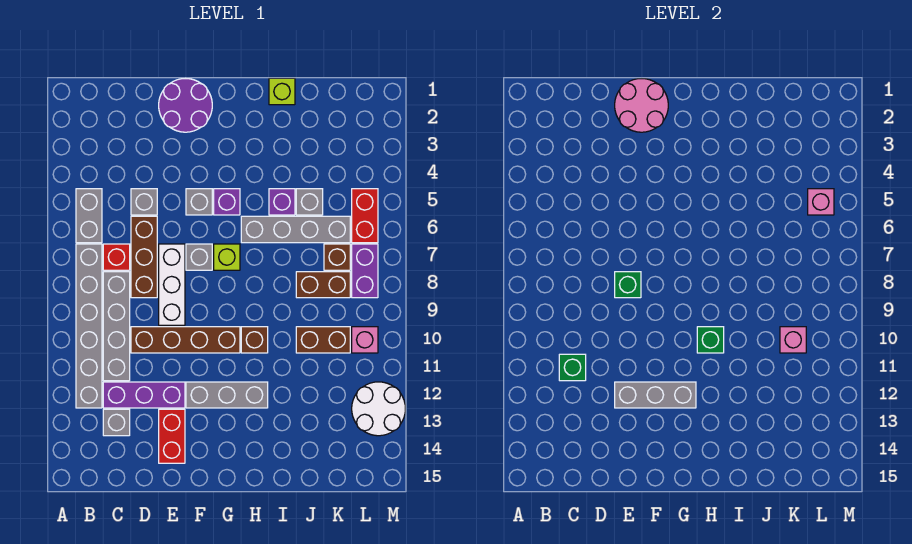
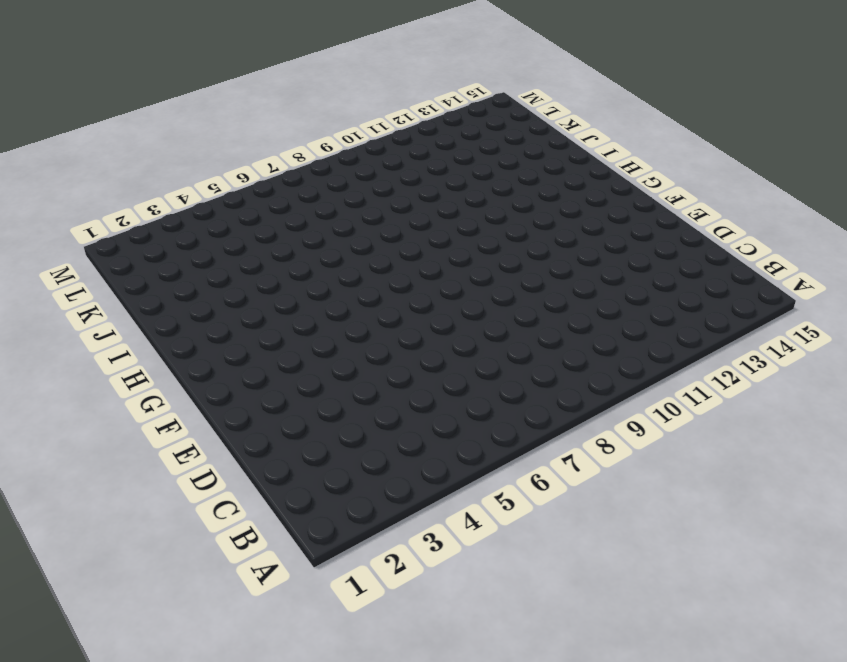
none -> grey 1x2 brick [76,189,102,243]
none -> grey 1x6 brick [76,244,102,408]
none -> red 1x1 brick [103,244,130,270]
none -> grey 1x4 brick [103,272,130,381]

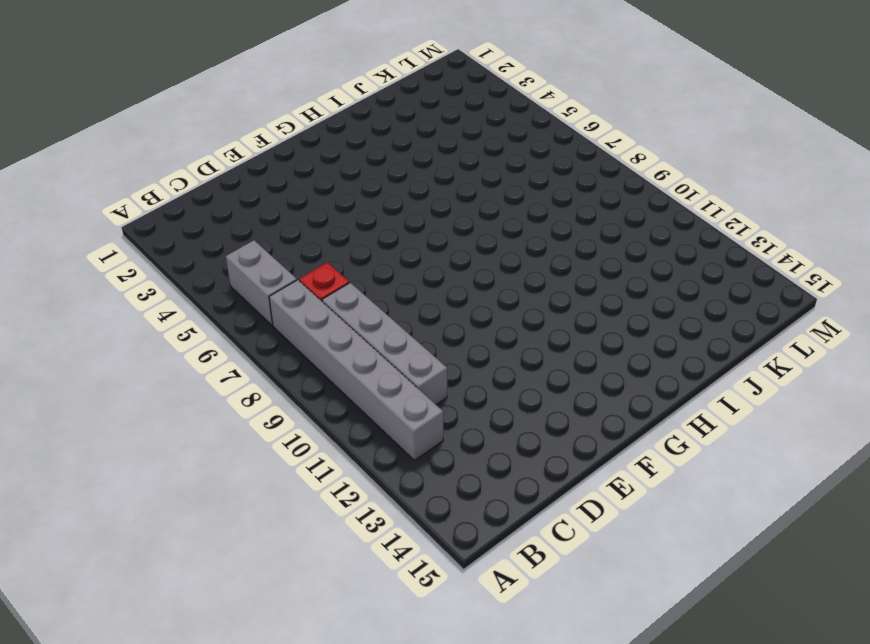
none -> purple 1x3 brick [103,382,185,408]
none -> grey 1x1 brick [103,409,130,436]
none -> grey 1x1 brick [131,189,157,215]
none -> brown 1x3 brick [131,216,157,298]

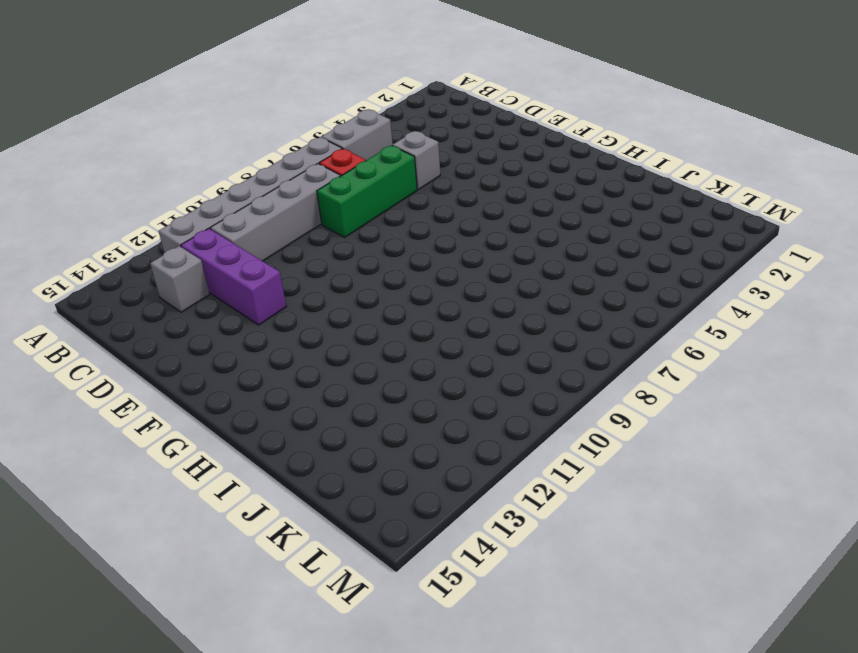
green 1x3 brick [317,145,417,237] -> brown 1x3 brick [131,216,157,298]
none -> brown 1x4 brick [131,327,240,353]
none -> purple 2x2 round brick [159,79,212,132]
none -> white 1x3 brick [159,244,185,325]
none -> red 1x2 brick [159,409,185,463]

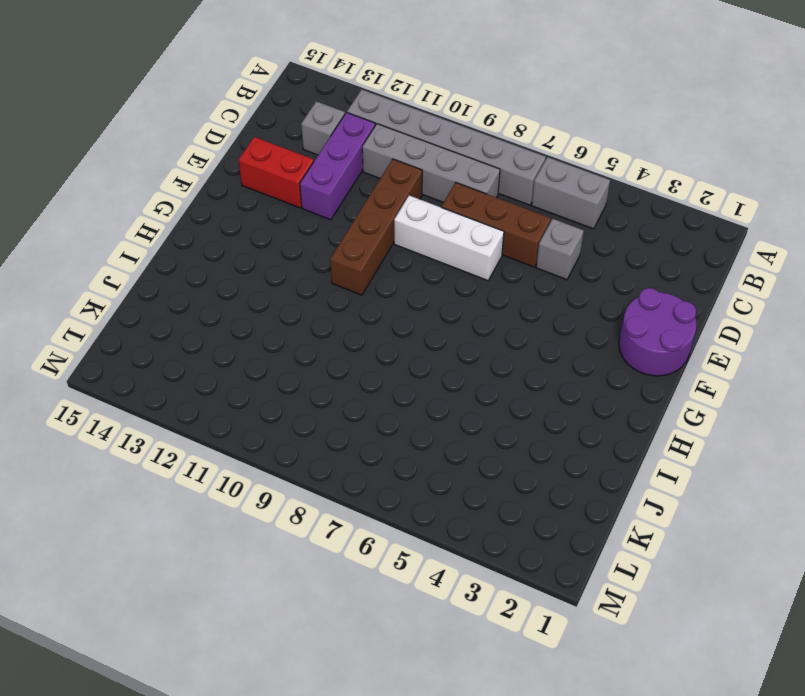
none -> red 1x1 brick [103,244,130,270]
none -> grey 1x1 brick [186,189,212,215]
none -> grey 1x1 brick [186,244,212,270]
none -> grey 1x3 brick [186,382,268,408]

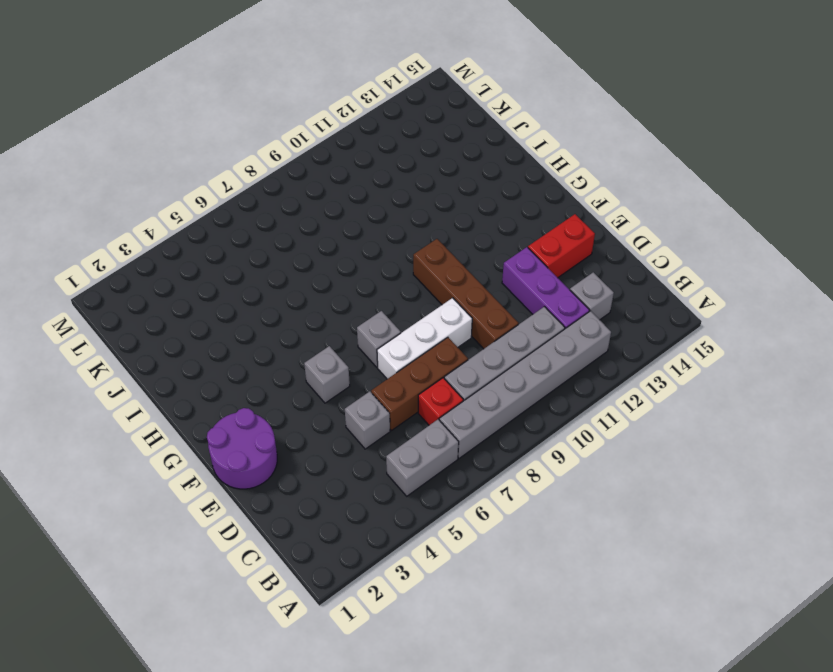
none -> grey 1x3 brick [186,382,268,408]
none -> purple 1x1 brick [214,189,240,215]
none -> lime 1x1 brick [214,244,240,270]
none -> grey 1x4 brick [241,216,350,243]

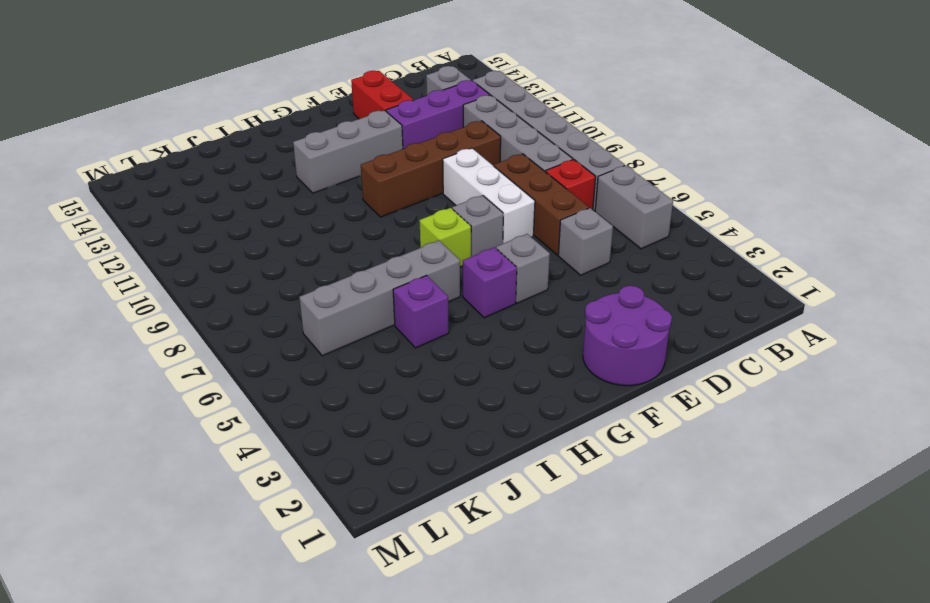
none -> brown 1x1 brick [241,327,268,353]
none -> lime 1x1 brick [269,78,295,105]
none -> grey 1x1 brick [296,189,323,215]
none -> brown 1x2 brick [296,272,350,298]

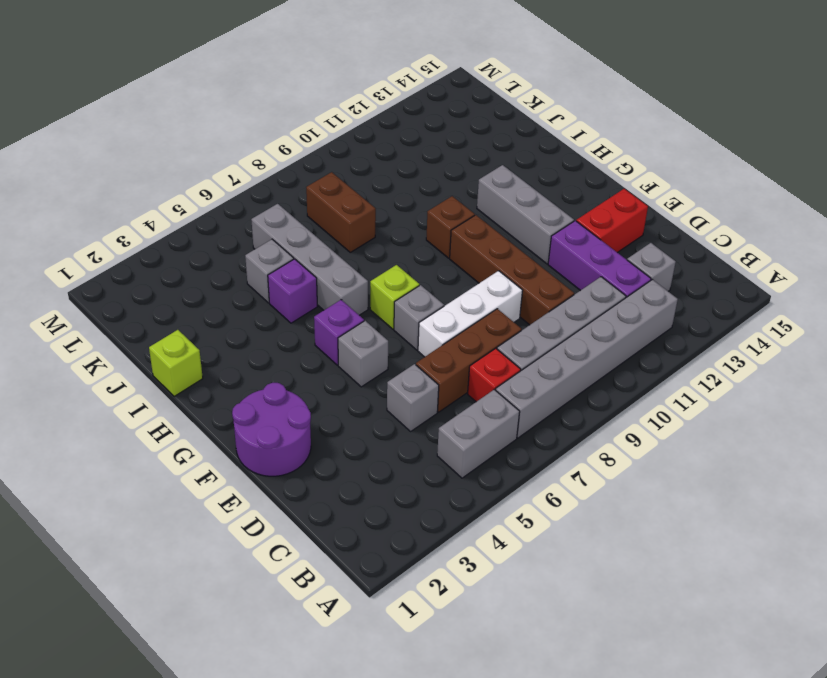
none -> brown 1x2 brick [296,327,350,353]
none -> brown 1x1 brick [324,244,350,270]
none -> red 1x2 brick [352,189,378,243]
none -> purple 1x2 brick [352,244,378,298]

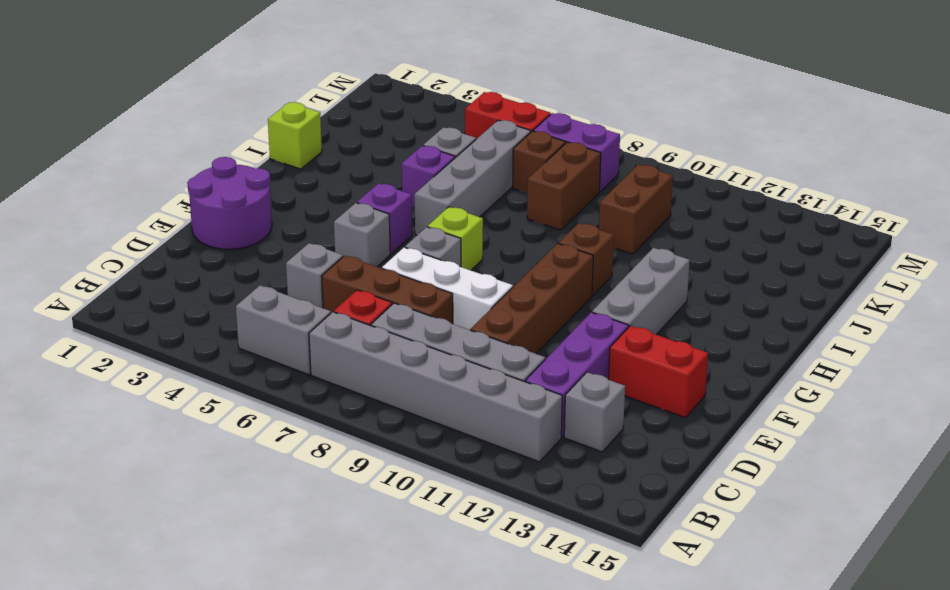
none -> pink 1x1 brick [352,327,378,353]
none -> white 2x2 round brick [352,382,405,436]
none -> green 1x1 brick [559,354,586,381]
none -> pink 2x2 round brick [615,79,668,132]

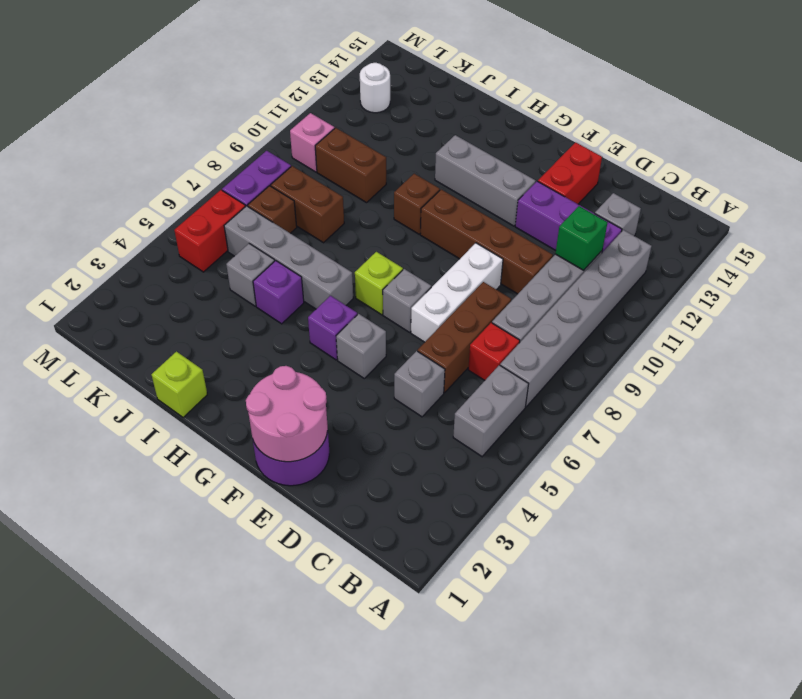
white 1x1 round brick [360,63,390,113] -> white 2x2 round brick [352,382,405,436]
none -> green 1x1 brick [615,272,641,298]
none -> grey 1x3 brick [615,382,696,408]
none -> green 1x1 brick [697,327,724,353]
none -> pink 1x1 brick [780,327,806,353]

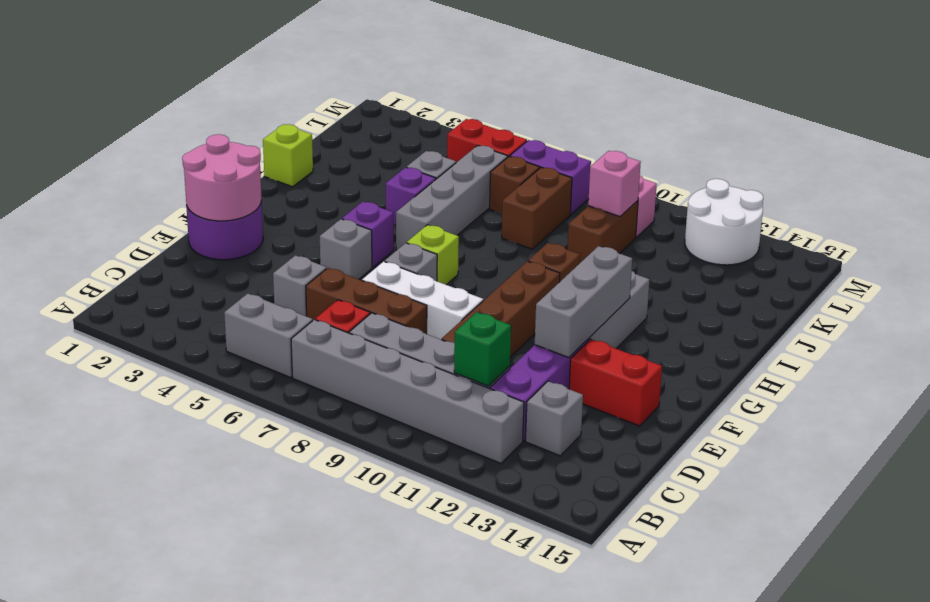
none -> green 1x1 brick [615,272,641,298]
none -> green 1x1 brick [697,327,724,353]
none -> pink 1x1 brick [808,189,834,215]

